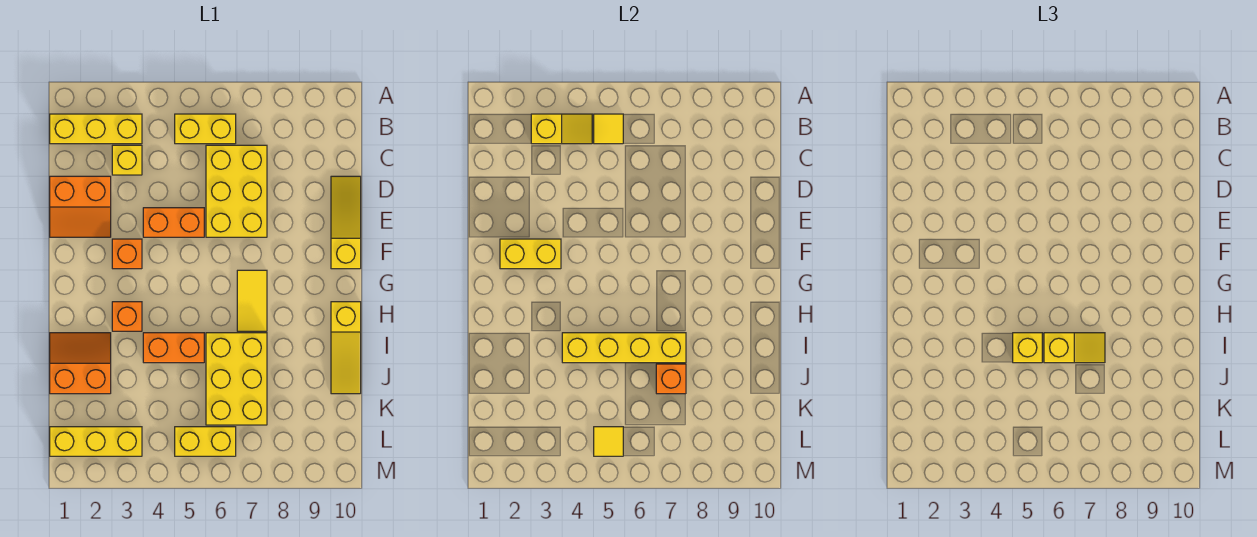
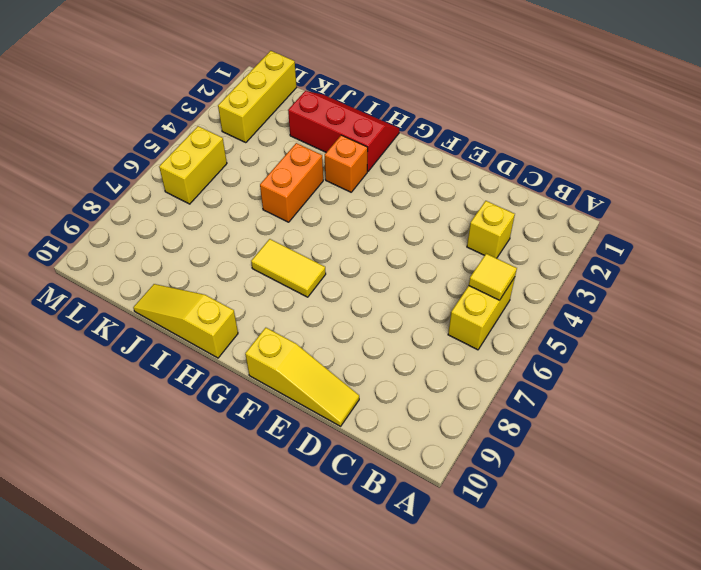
red 2x3 slope [288,91,399,172] -> orange 2x2 slope [50,333,111,394]
none -> yellow 1x3 brick [50,114,142,144]
none -> yellow 2x3 brick [206,145,267,237]
none -> orange 2x2 slope [50,176,111,237]

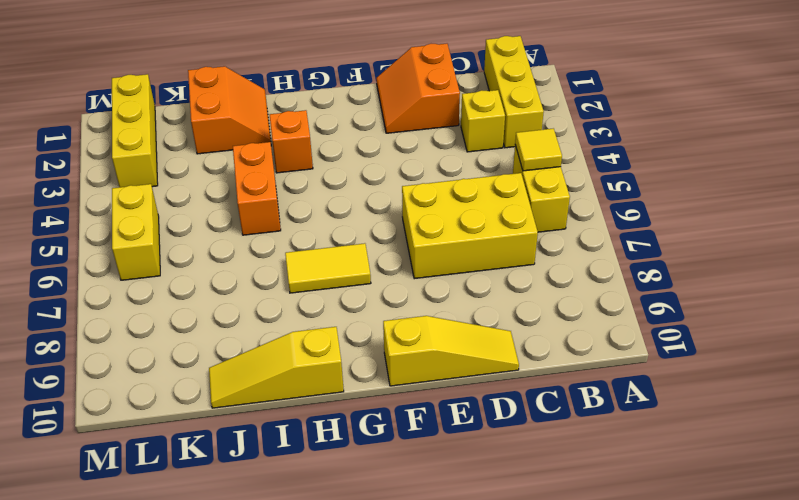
none -> orange 1x2 brick [143,208,204,237]
none -> orange 1x1 brick [112,239,142,269]
none -> yellow 2x3 brick [206,333,267,425]

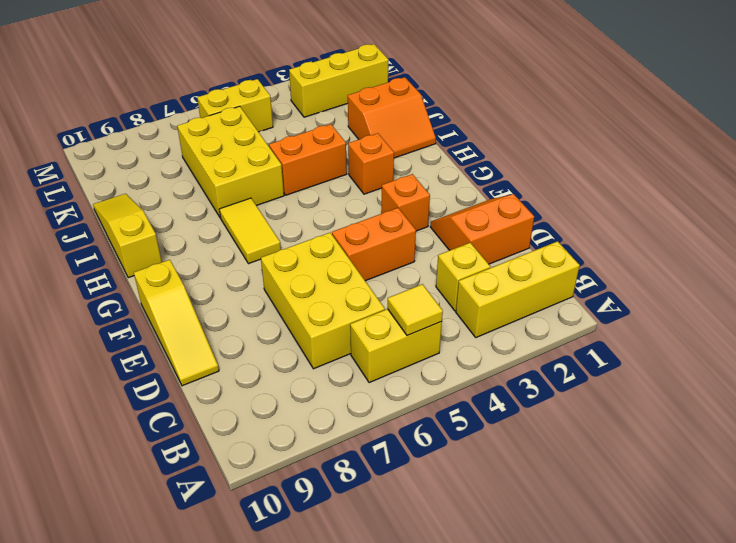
none -> yellow 1x2 slope [531,114,592,144]
none -> yellow 1x2 brick [500,239,561,269]
none -> yellow 1x4 brick [562,333,686,363]

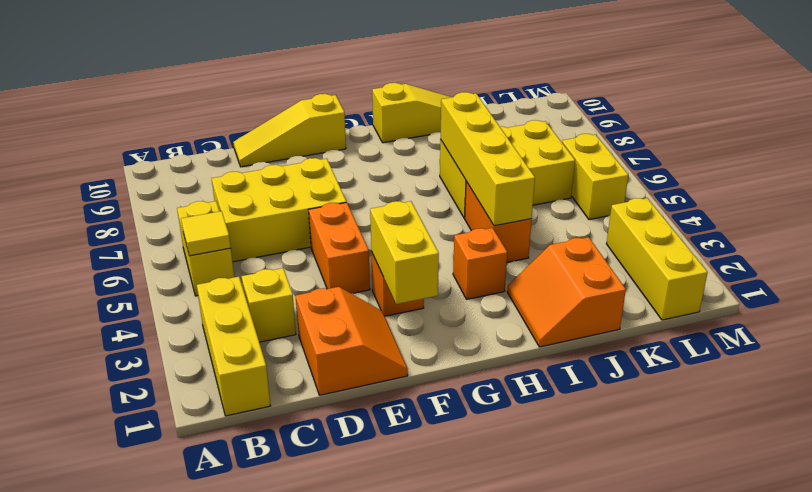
none -> yellow 1x2 tile [237,270,267,331]
none -> yellow 1x2 slope [531,114,592,144]
none -> orange 1x1 brick [656,364,686,394]

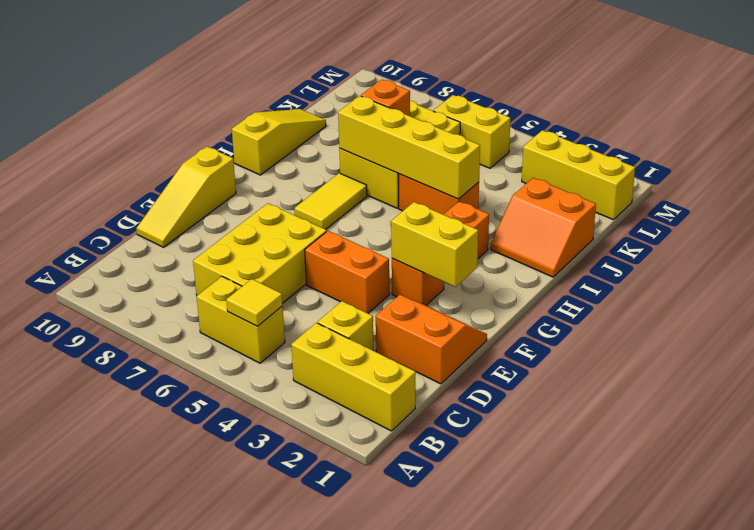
none -> yellow 1x2 slope [531,114,592,144]
none -> yellow 1x1 tile [594,427,623,456]
none -> yellow 1x1 brick [1013,333,1042,363]

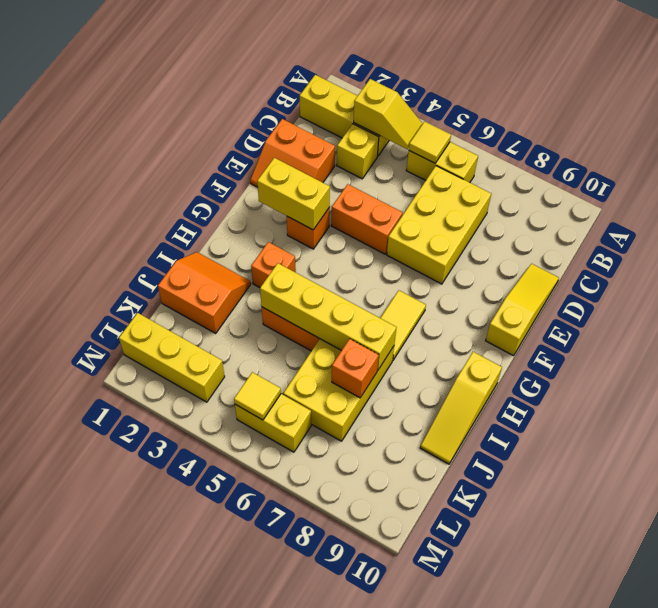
none -> yellow 1x1 brick [1013,333,1042,363]
none -> yellow 1x2 slope [1044,333,1105,363]

